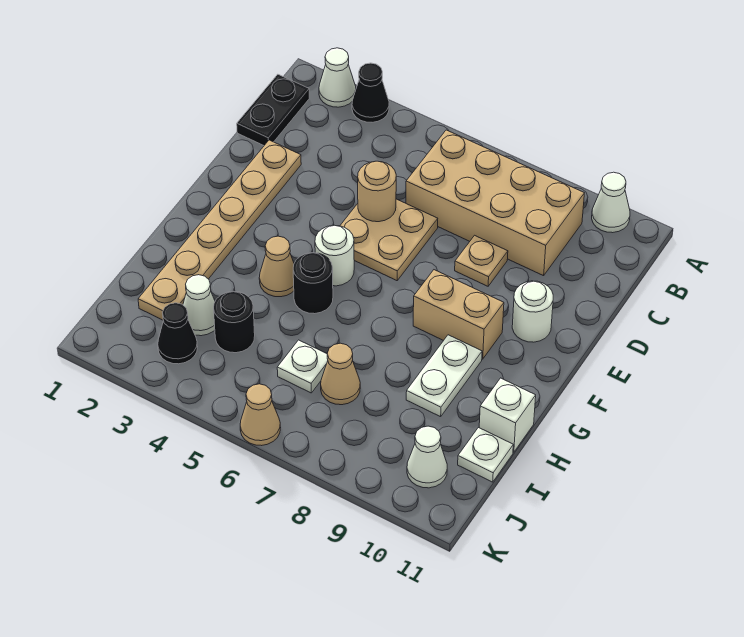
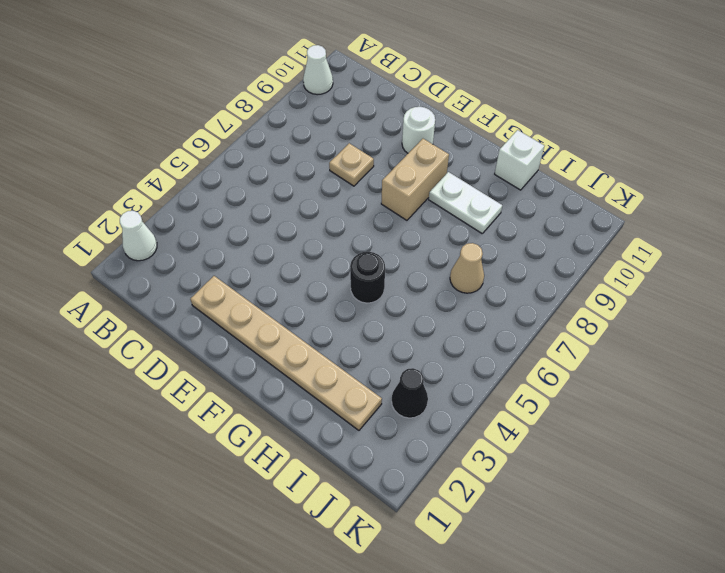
none -> black 1x1 cone [352,63,389,122]
none -> black 1x2 plate [237,74,309,145]
none -> tan 2x4 brick [406,130,584,276]

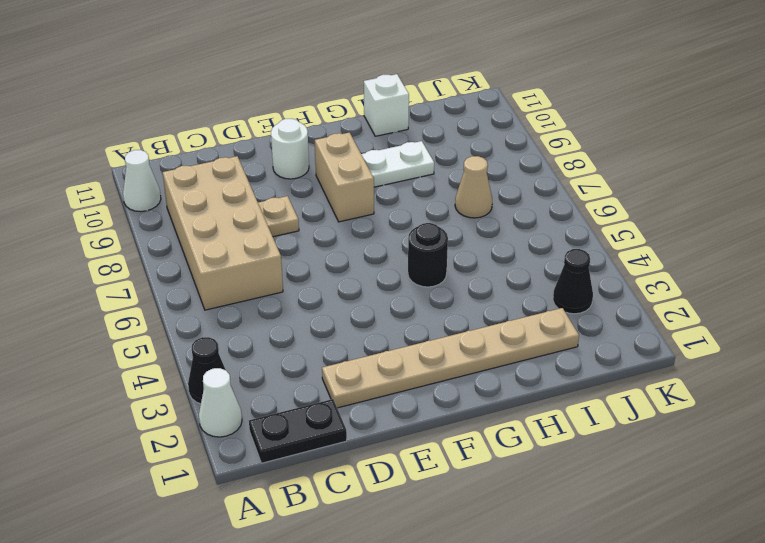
none -> tan 2x2 plate [340,199,438,281]
none -> white 1x1 round brick [315,225,354,286]
none -> tan 1x1 cone [259,236,294,297]

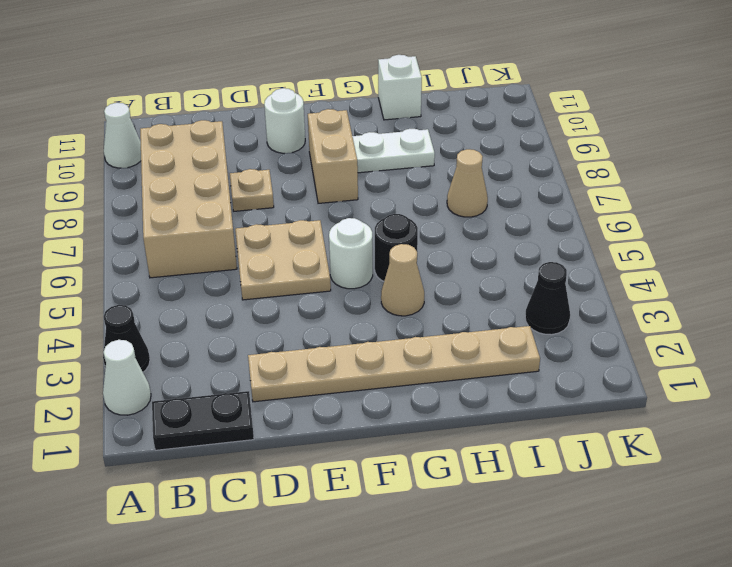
none -> white 1x1 cone [183,275,215,336]
none -> black 1x1 round brick [214,291,255,353]
none -> white 1x1 plate [277,340,328,393]

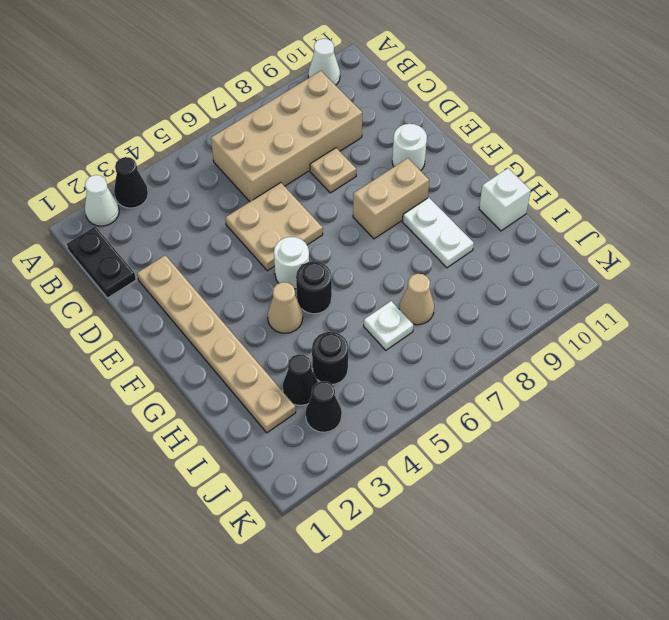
black 1x1 cone [283,354,318,405] -> white 1x1 cone [183,275,215,336]
none -> white 1x1 plate [458,428,513,482]
none -> white 1x1 cone [407,426,447,488]
none -> tan 1x1 cone [240,384,281,446]

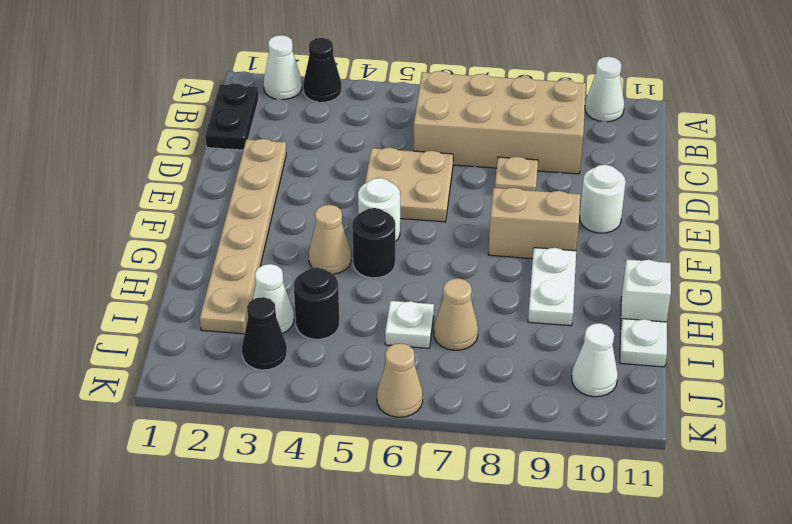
none -> tan 1x1 round brick [358,161,396,222]

